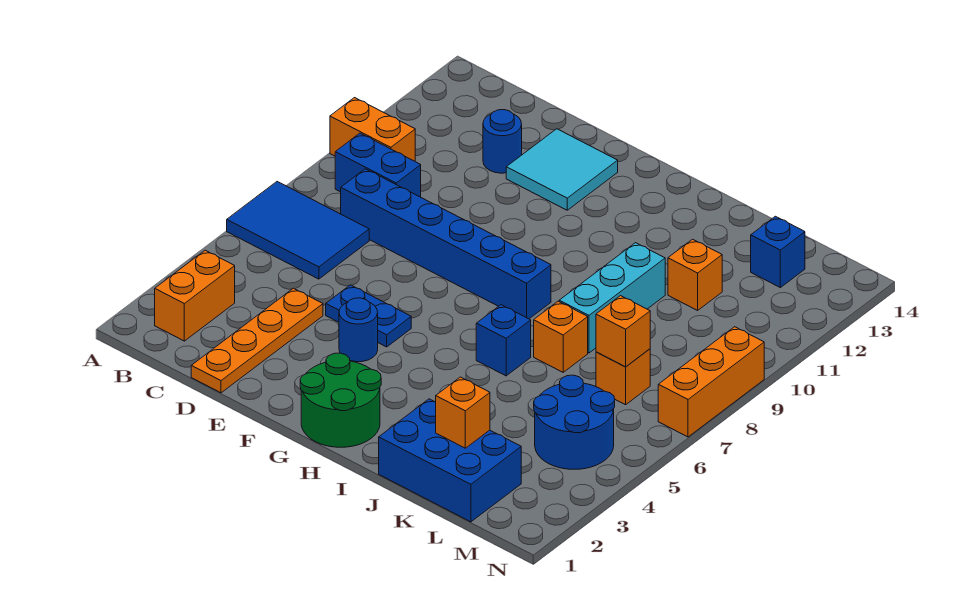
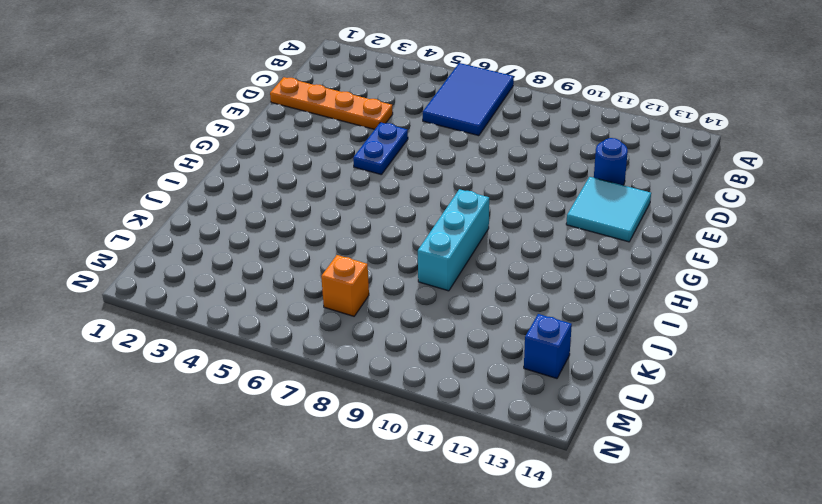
cyan 1x3 brick [418,189,489,291] -> cyan 1x3 brick turned to [559,243,665,353]
none -> orange 1x2 brick [330,98,415,161]
none -> orange 1x2 brick [155,250,235,341]
none -> blue 1x2 brick [335,133,421,197]

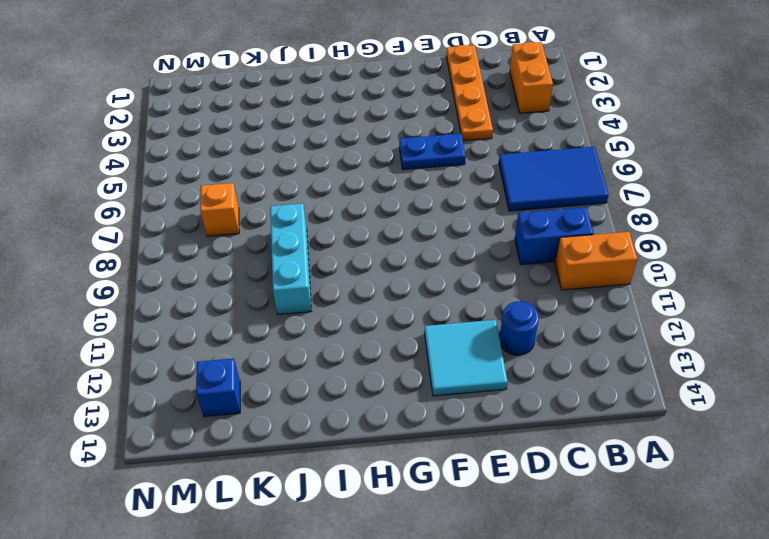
none -> blue 1x6 brick [341,169,551,319]
none -> blue 1x1 round brick [339,298,378,362]
none -> green 2x2 round brick [300,353,381,447]

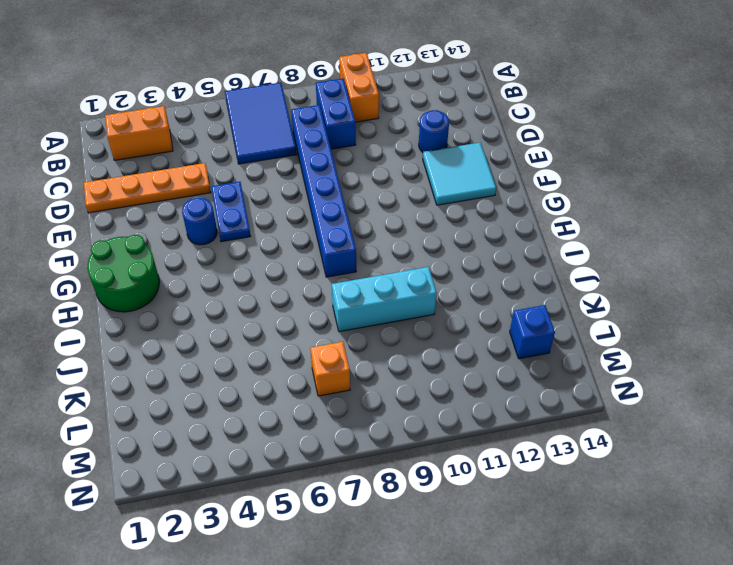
none -> blue 1x1 brick [476,305,531,376]
none -> blue 2x3 brick [379,399,521,522]
none -> orange 1x1 brick [534,301,588,372]

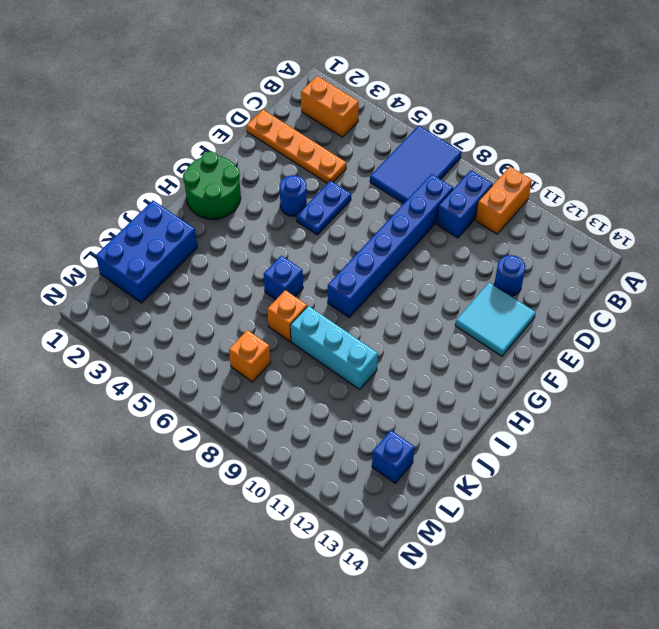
none -> orange 1x1 brick [668,239,722,310]
none -> blue 2x2 round brick [534,375,615,469]
none -> orange 1x3 brick [658,327,764,437]

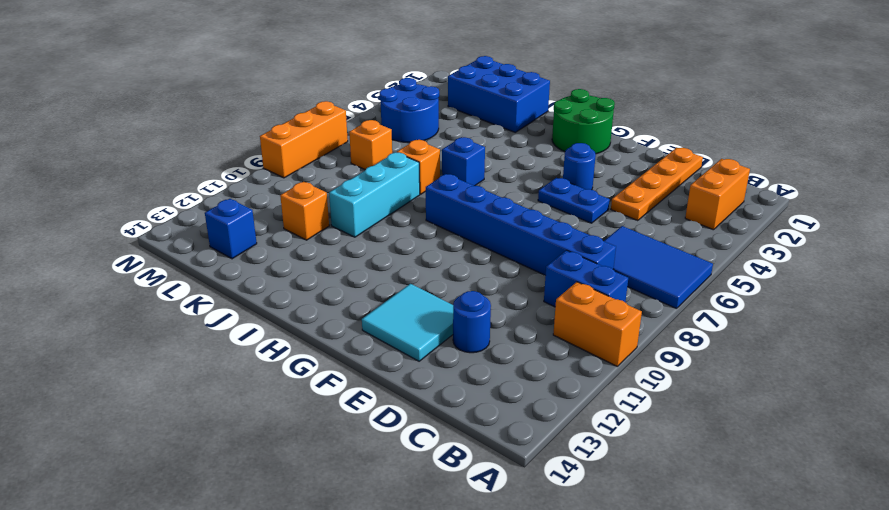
none -> orange 1x1 brick [436,377,490,448]
none -> orange 1x1 brick [596,296,650,367]

